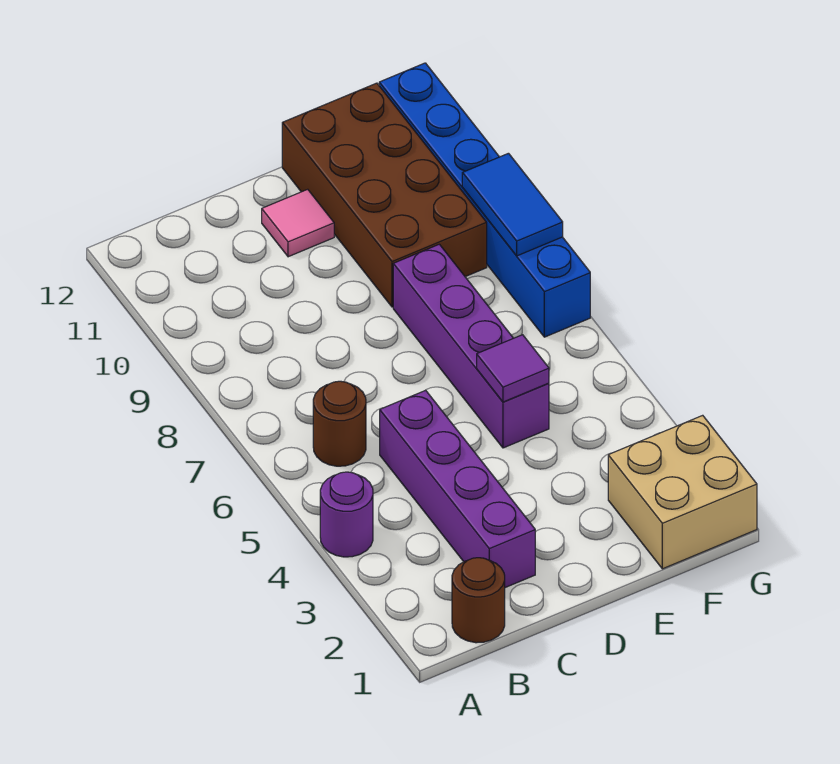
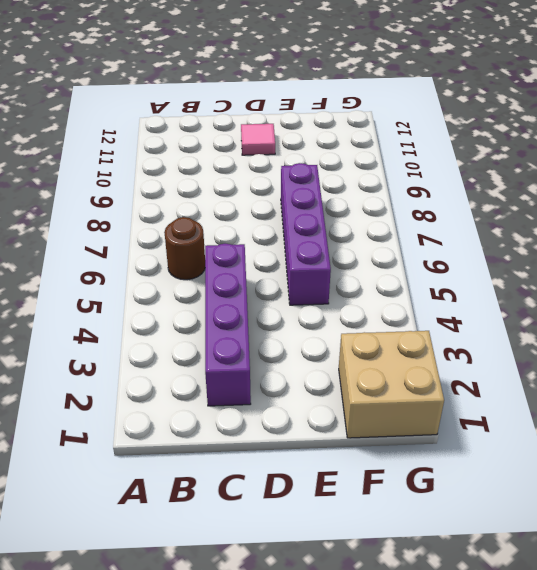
none -> purple 1x1 round brick [320,472,373,557]
none -> brown 1x1 round brick [452,558,505,643]

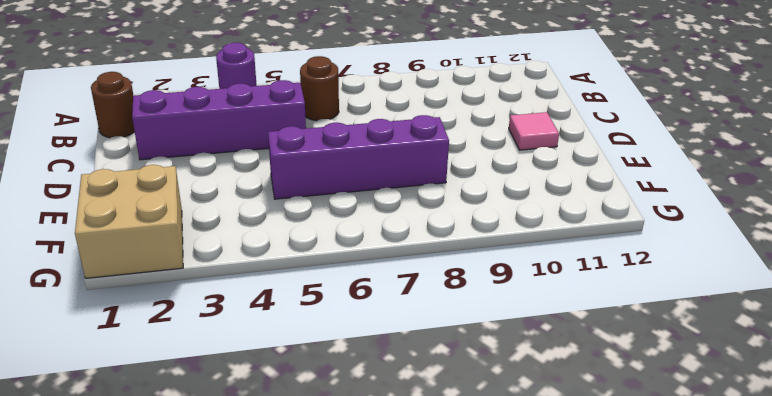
none -> brown 2x4 brick [282,83,487,307]
none -> blue 1x6 brick [379,63,590,337]

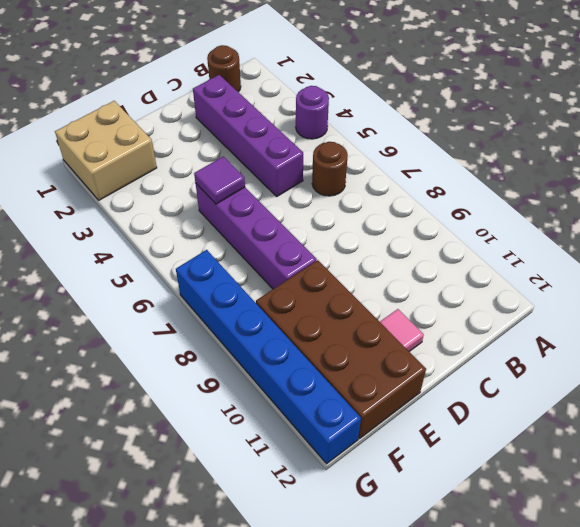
none -> blue 1x2 tile [462,153,563,256]

